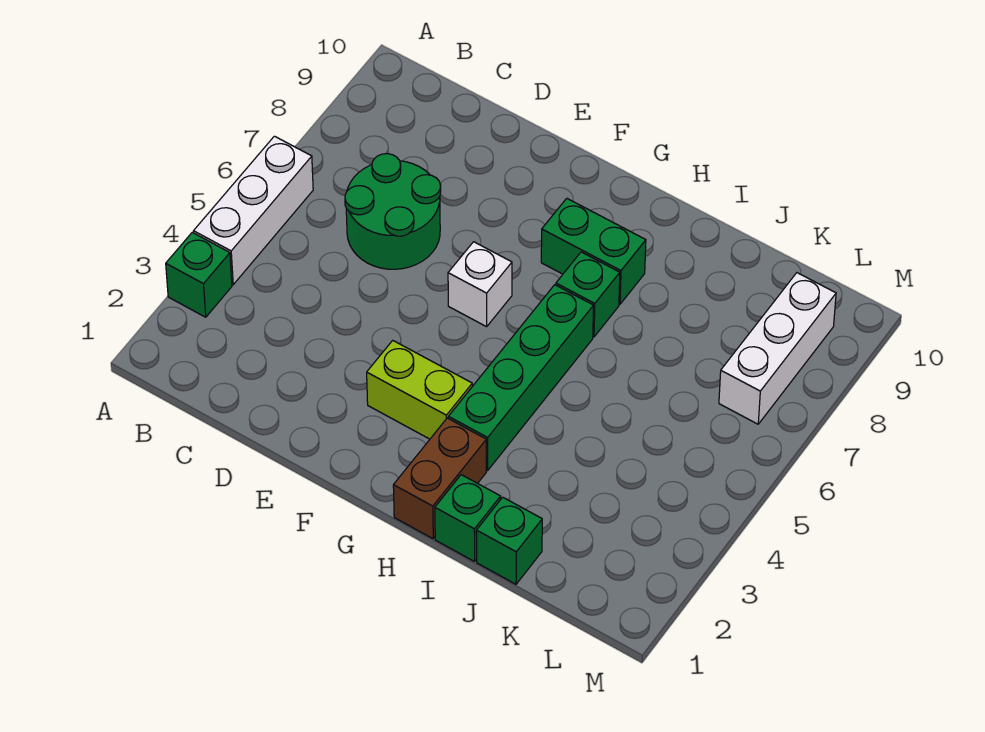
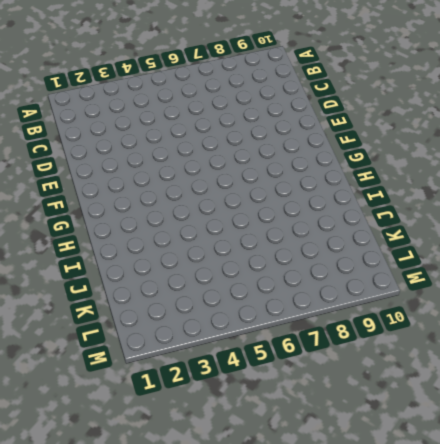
none -> green 1x1 brick [166,232,232,317]
none -> white 1x3 brick [194,136,313,285]
none -> green 2x2 round brick [345,154,441,269]

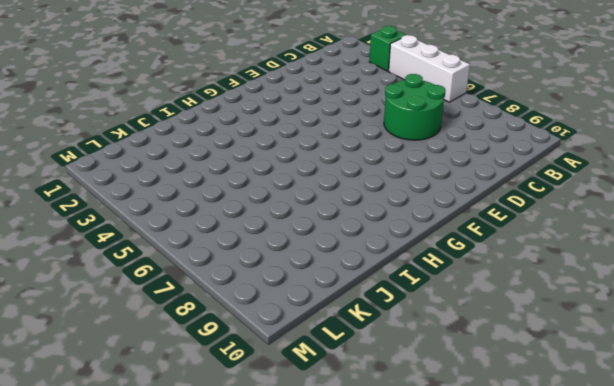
none -> lime 1x2 brick [367,341,472,439]
none -> white 1x1 brick [448,242,512,327]
none -> green 1x2 brick [541,198,646,304]

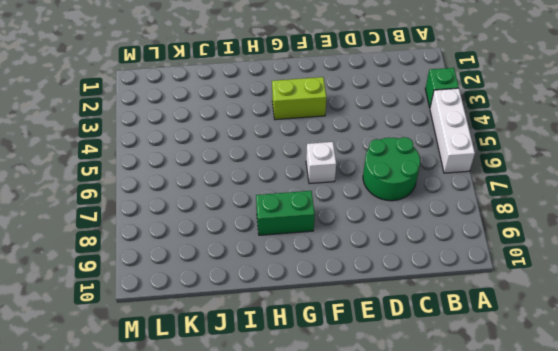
none -> brown 1x2 brick [393,418,486,539]
none -> green 1x4 brick [448,285,594,470]
none -> green 1x1 brick [556,252,620,337]

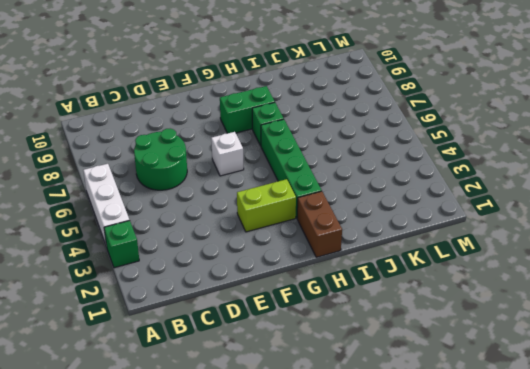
none -> green 1x1 brick [435,475,501,561]
none -> green 1x1 brick [476,497,542,584]
none -> white 1x3 brick [719,273,836,424]

